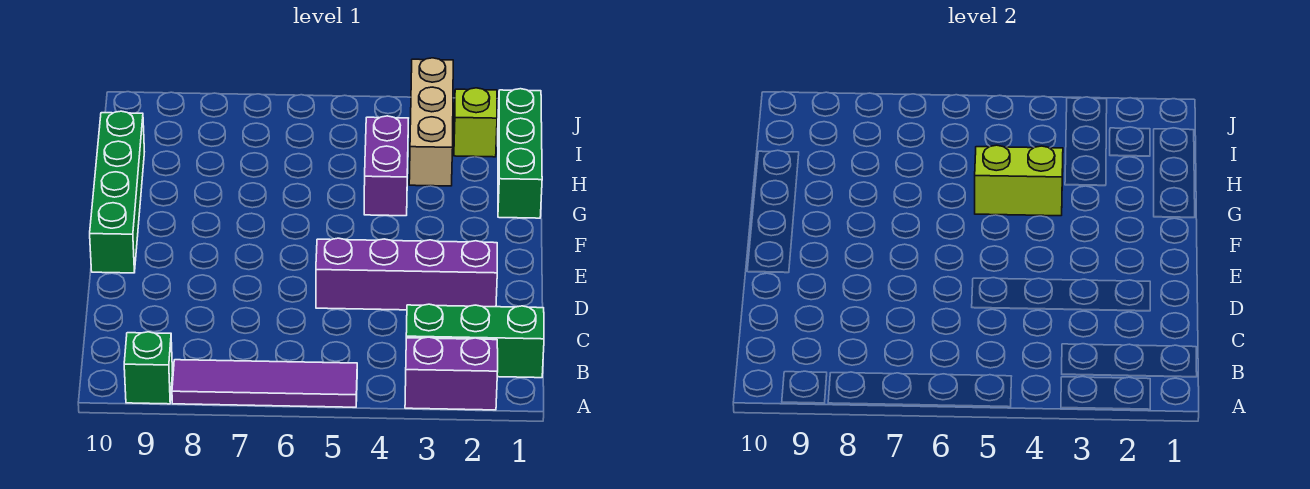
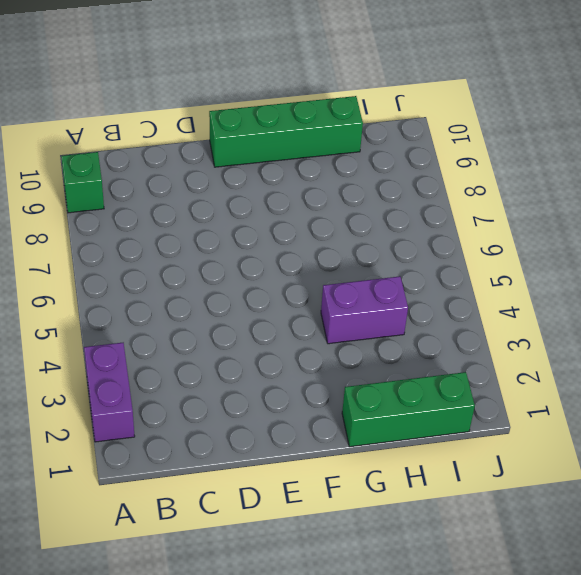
none -> purple 1x4 tile [172,360,357,407]
none -> green 1x3 brick [406,304,544,378]

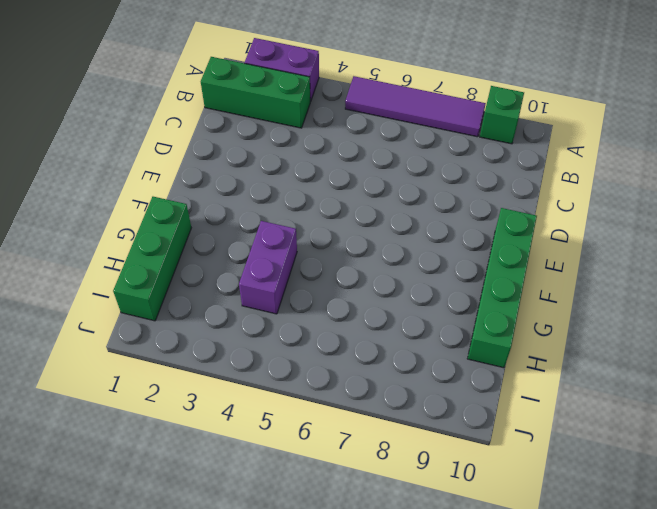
none -> purple 1x4 brick [316,238,497,310]
none -> tan 1x3 brick [409,58,453,186]

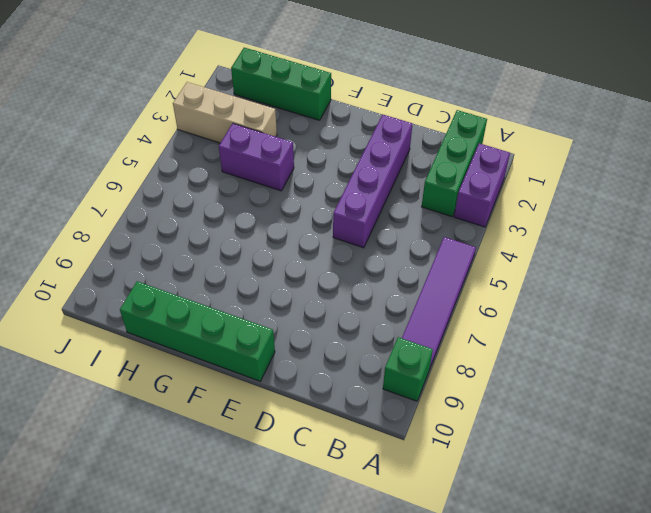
none -> lime 1x1 brick [454,88,497,157]
none -> lime 1x2 brick [975,145,1063,216]

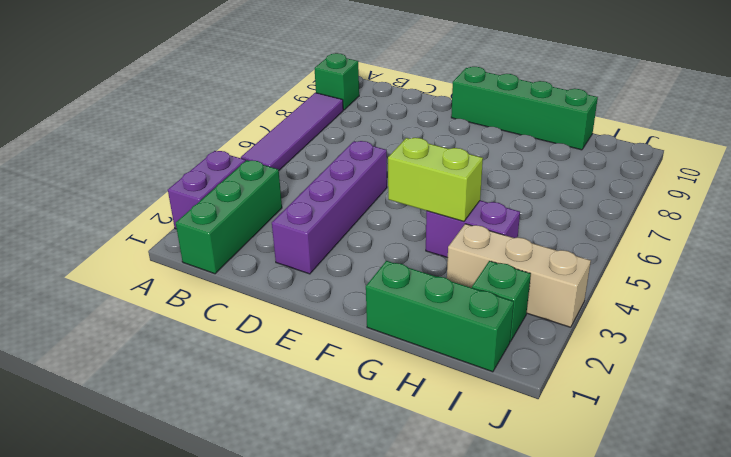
lime 1x2 brick [388,138,483,221] -> lime 1x2 brick turned to [975,145,1063,216]
green 1x1 brick [472,261,531,342] -> lime 1x1 brick [454,88,497,157]

